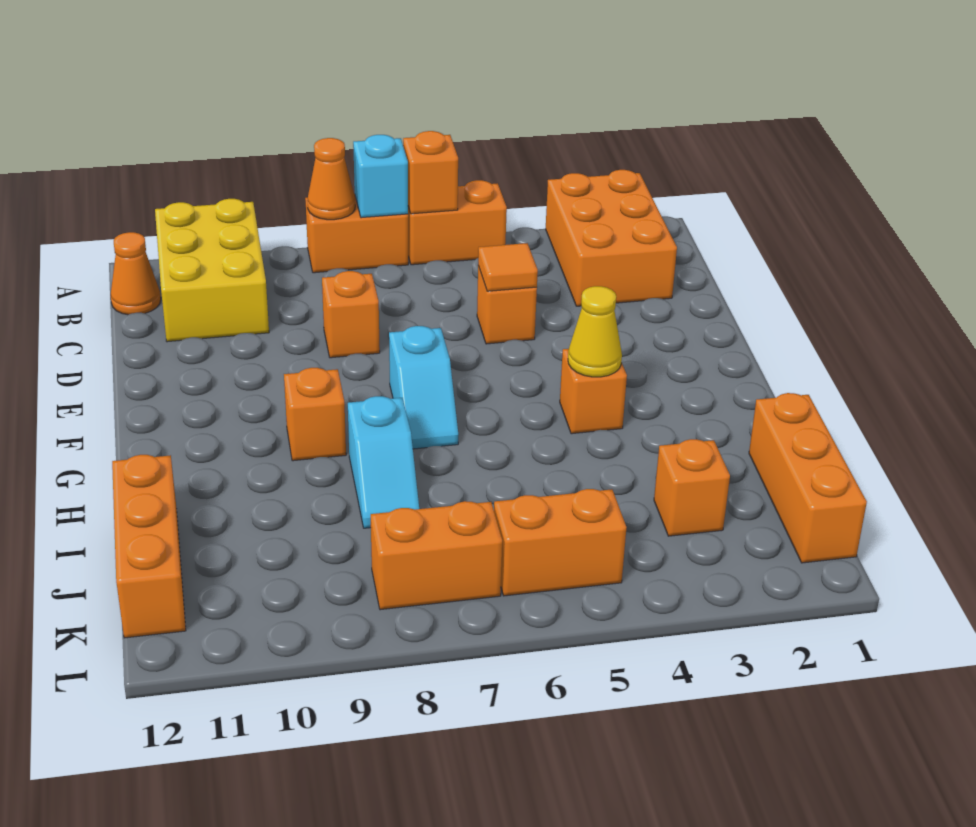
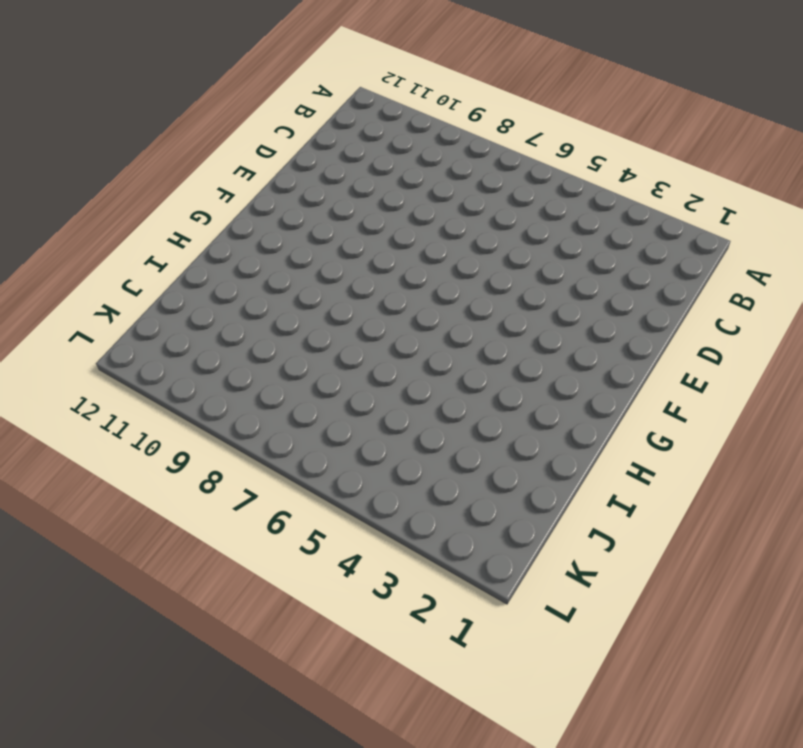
none -> orange 2x3 brick [546,170,677,306]
none -> orange 1x2 brick [408,180,507,265]
none -> orange 1x2 brick [305,194,408,273]

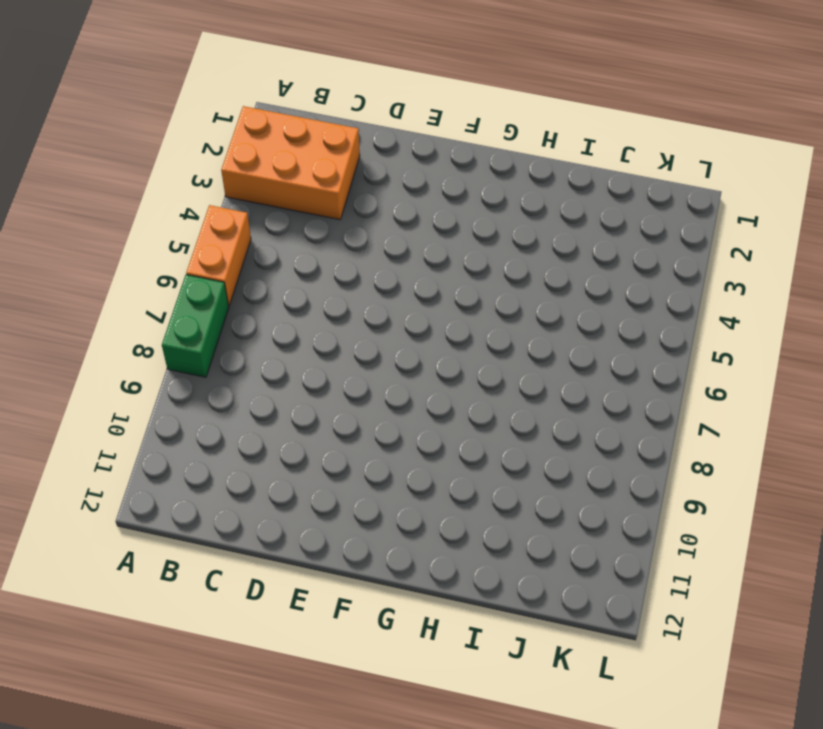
green 1x2 brick [162,275,229,377] -> orange 1x2 brick [305,194,408,273]
none -> yellow 2x3 brick [155,199,269,342]
none -> orange 1x1 cone [111,232,161,315]
none -> orange 1x1 brick [477,266,537,344]

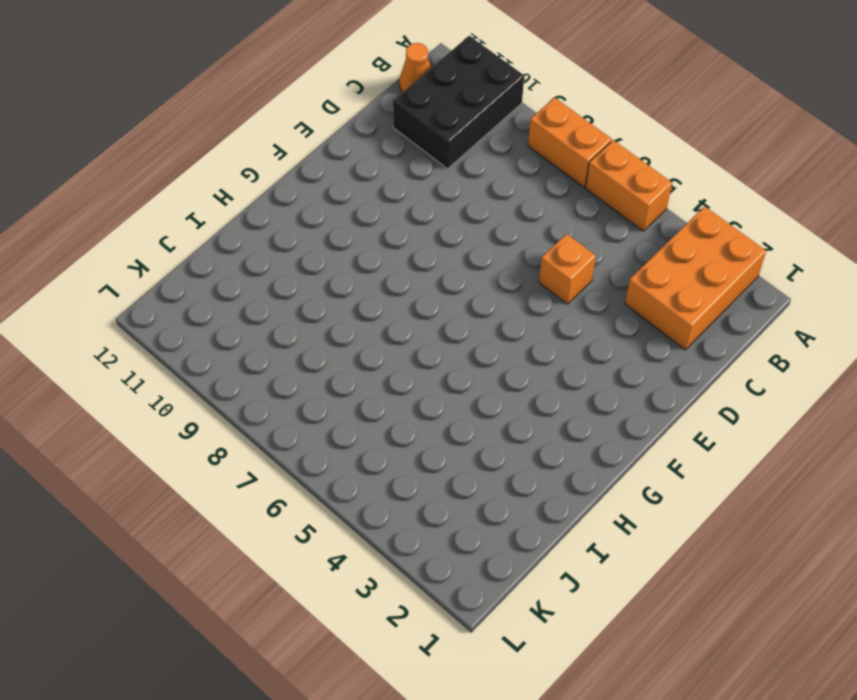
black 2x3 brick [393,36,524,169] -> yellow 2x3 brick [155,199,269,342]
none -> orange 1x1 brick [322,271,380,358]
none -> cyan 1x2 slope [389,326,458,449]
none -> orange 1x1 brick [560,349,627,434]

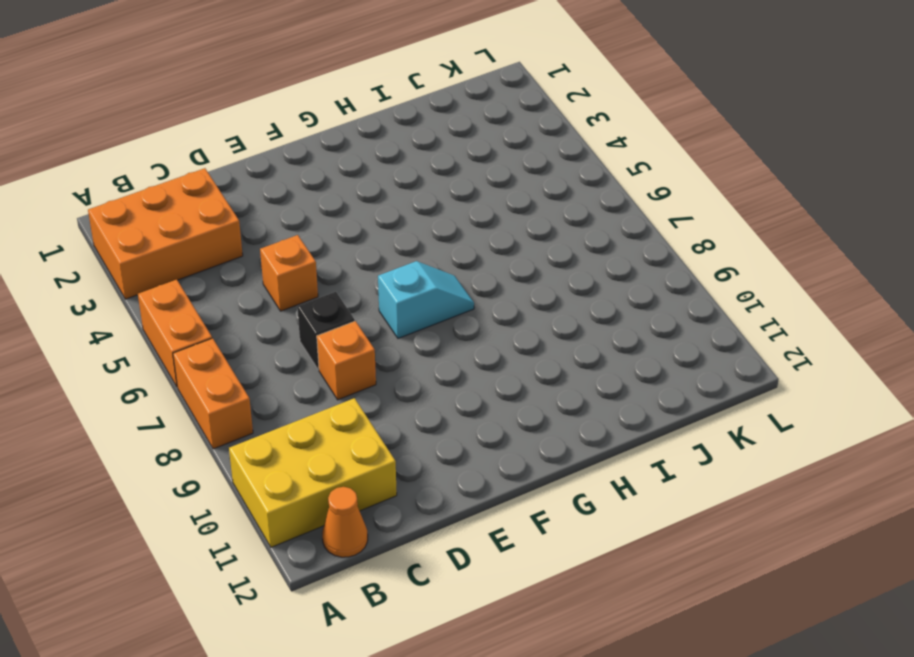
black 1x1 brick [297,292,355,370] -> none
none -> orange 1x1 brick [560,349,627,434]
none -> orange 1x1 brick [284,368,346,461]
none -> cyan 1x2 slope [348,396,419,528]

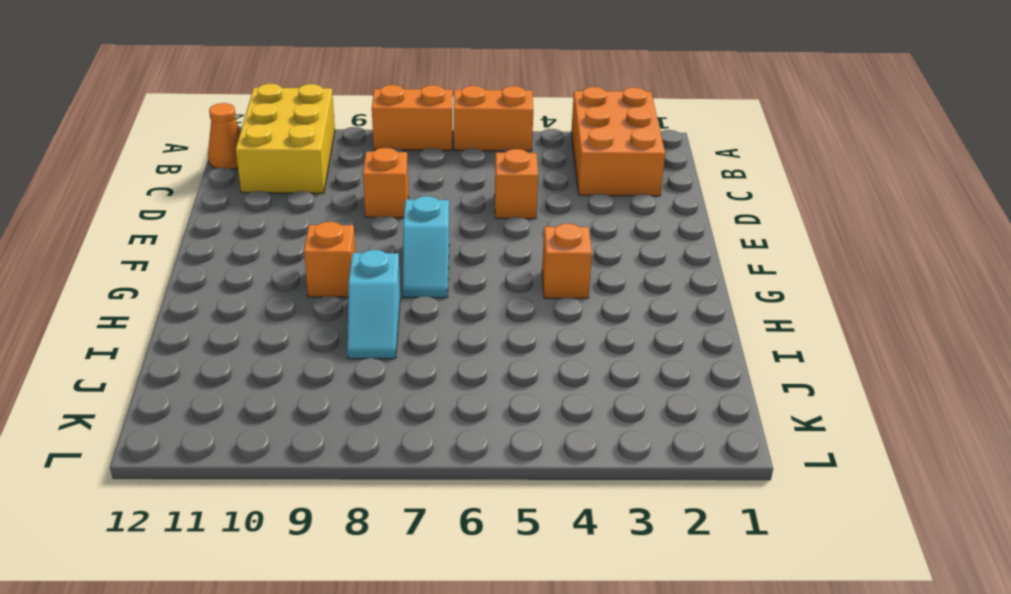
none -> orange 1x3 brick [749,393,867,563]
none -> orange 1x3 brick [112,455,186,638]
none -> orange 1x1 brick [654,439,730,536]

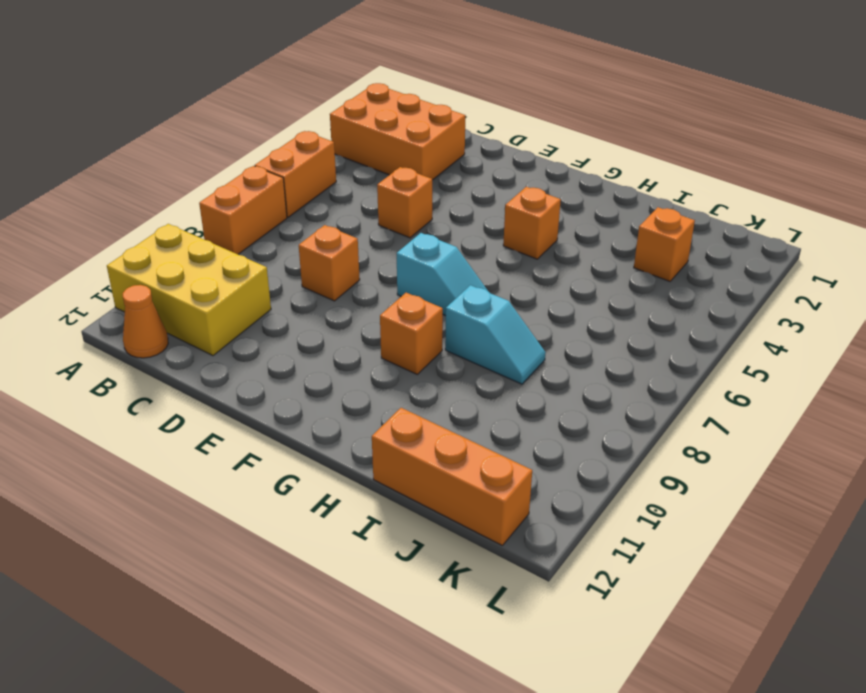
none -> orange 1x3 brick [749,393,867,563]
none -> orange 1x2 brick [494,489,627,596]
none -> orange 1x2 brick [371,501,502,610]

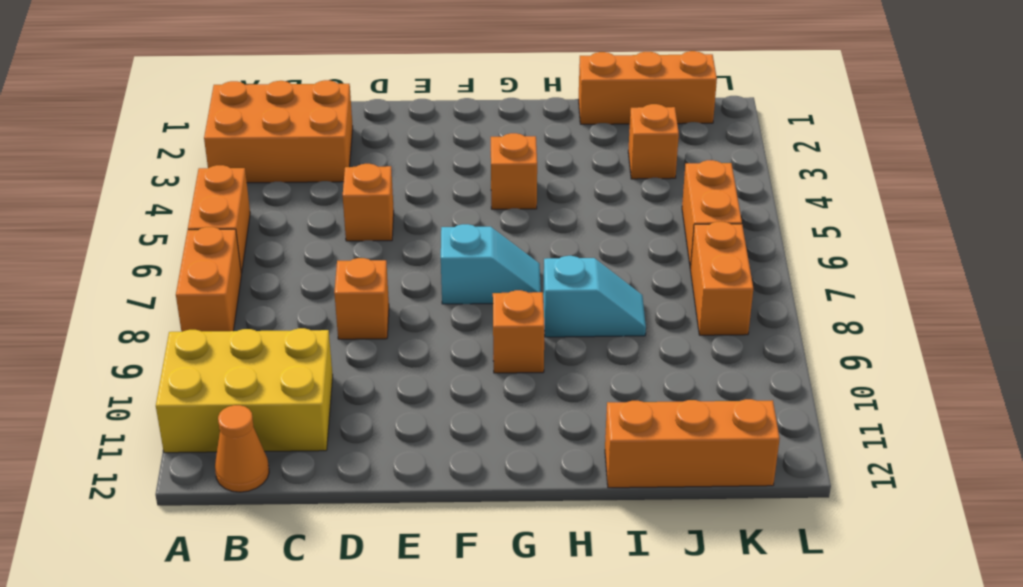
none -> orange 1x1 brick [403,131,458,214]
none -> cyan 1x1 brick [353,135,408,218]
none -> orange 1x1 cone [307,138,355,220]

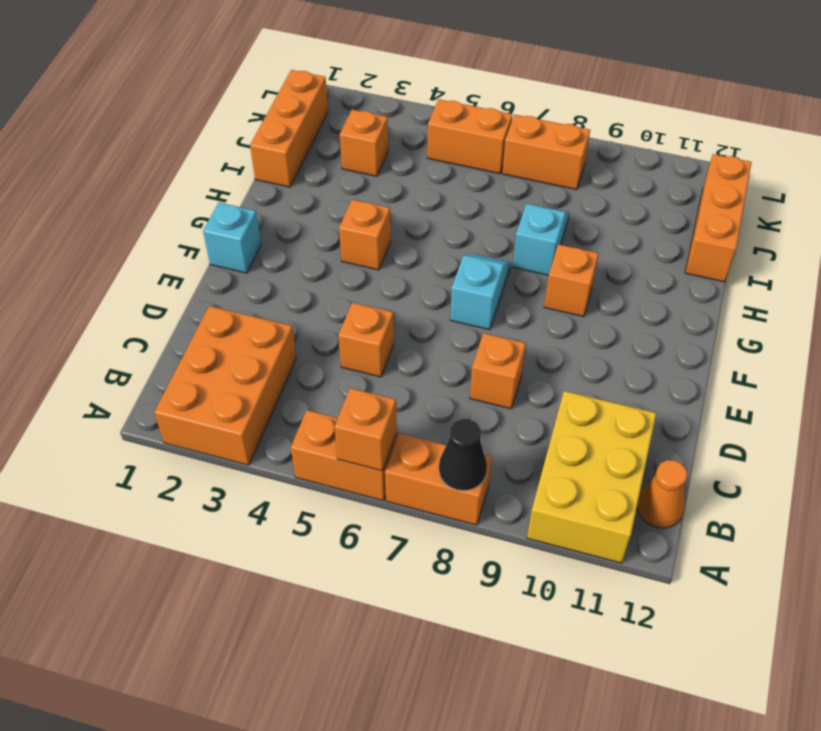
black 1x1 cone [439,419,487,491] -> orange 1x1 cone [307,138,355,220]
cyan 1x1 brick [203,203,261,273] -> cyan 1x1 brick moved to [353,135,408,218]
none -> orange 1x1 tile [478,243,538,291]
none -> yellow 1x1 cone [568,286,622,377]

